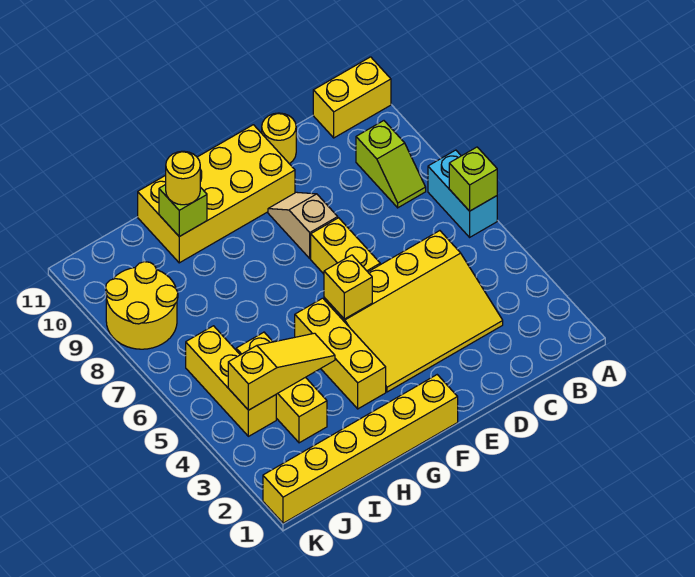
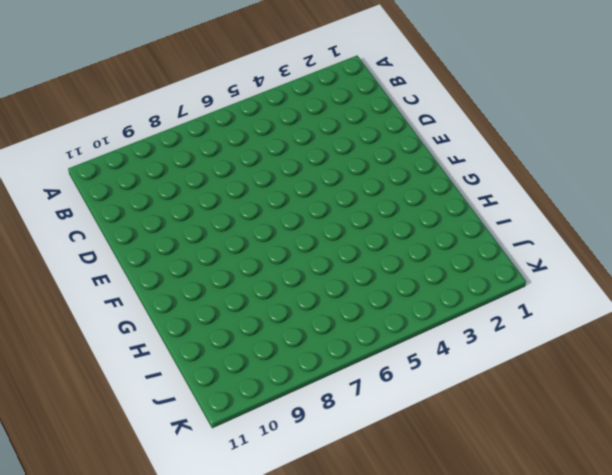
none -> cyan 1x2 brick [428,150,497,237]
none -> yellow 1x2 brick [313,57,391,138]
none -> lime 1x2 slope [356,121,426,208]

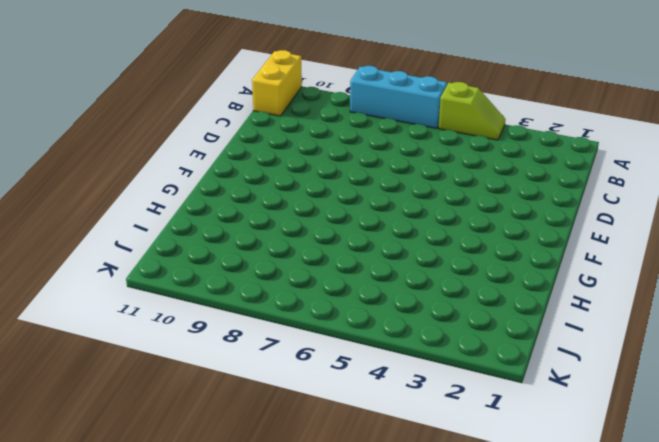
lime 1x2 slope [439,82,505,140] -> lime 1x2 slope moved to [356,121,426,208]
cyan 1x3 brick [350,66,447,129] -> cyan 1x2 brick [428,150,497,237]
none -> yellow 3x4 slope [324,231,503,392]
none -> yellow 1x1 round brick [262,113,296,164]
none -> yellow 1x2 brick [311,218,380,274]

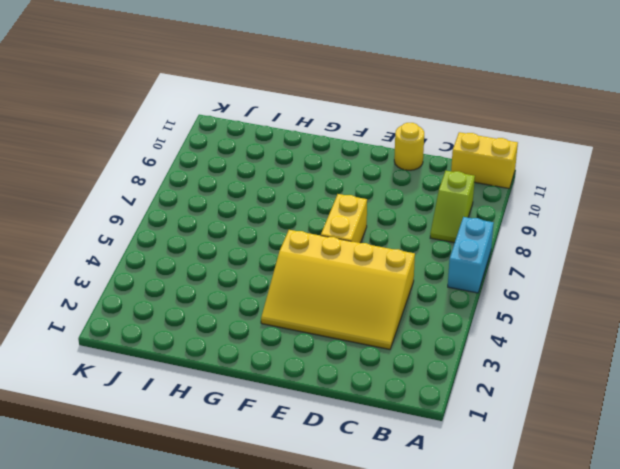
none -> tan 1x2 slope [268,192,338,258]
none -> yellow 2x4 brick [138,125,295,263]
none -> yellow 1x6 brick [263,375,458,523]

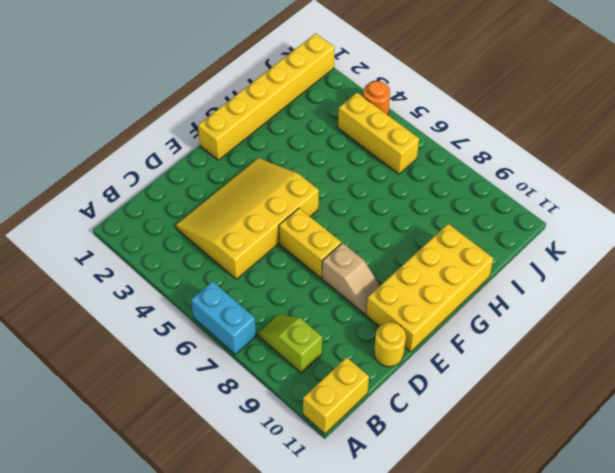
orange 1x1 round brick [363,81,390,115] -> none
none -> yellow 1x3 brick [295,298,386,409]
none -> yellow 1x3 brick [236,332,327,443]
none -> yellow 2x2 round brick [106,262,178,349]

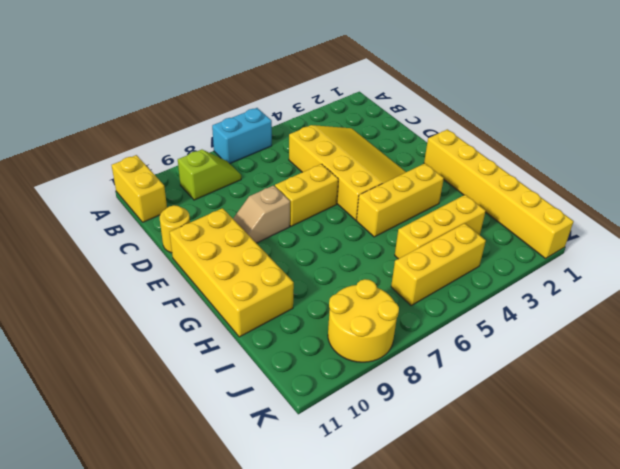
none -> lime 1x1 brick [449,147,497,211]
none -> yellow 1x1 brick [324,255,372,319]
none -> yellow 1x3 slope [228,333,335,410]

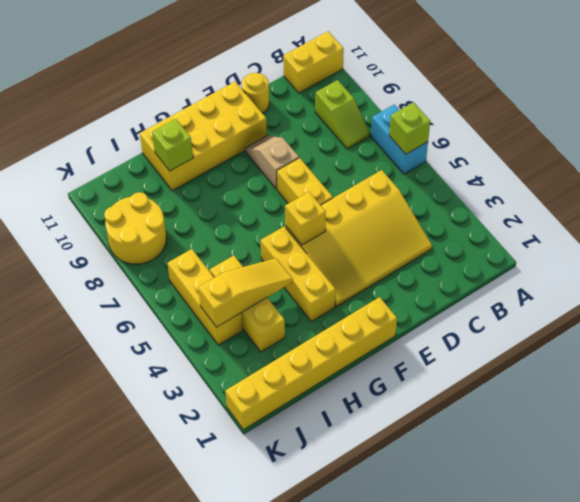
none -> yellow 1x1 round brick [166,151,200,205]

